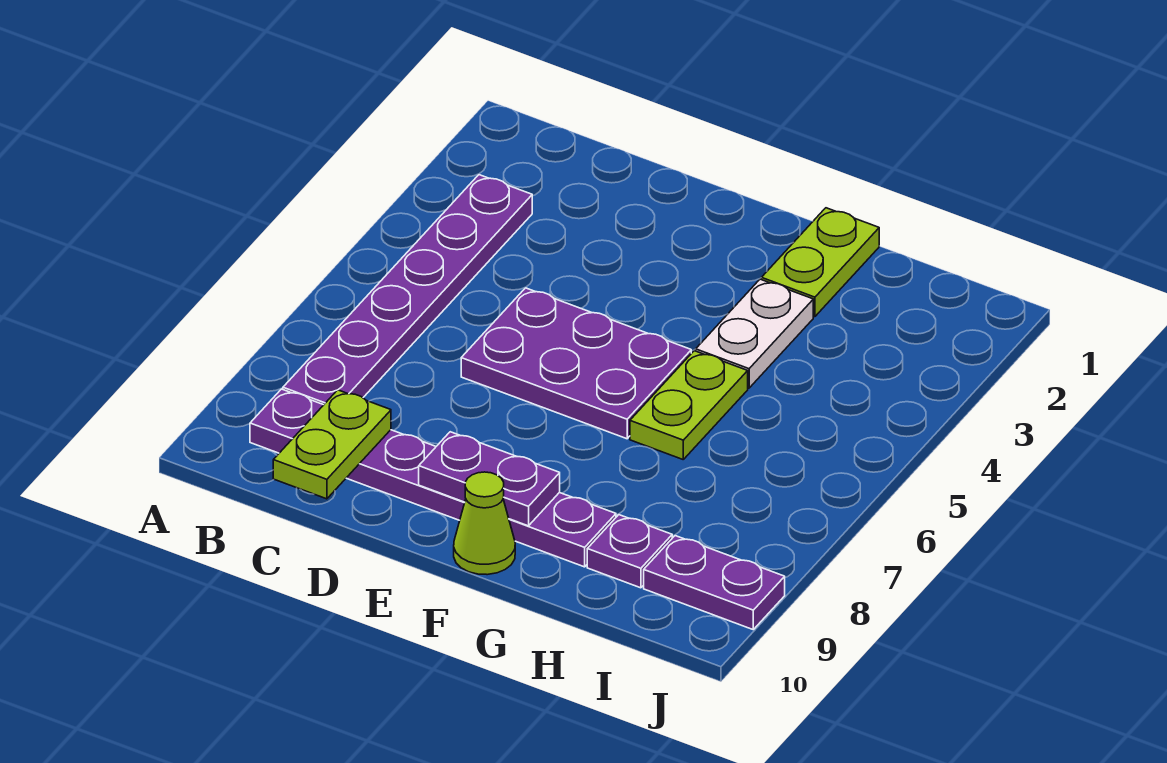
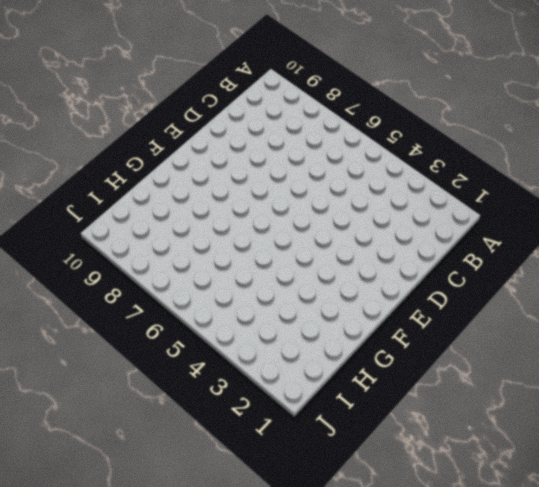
none -> purple 1x6 plate [283,175,532,405]
none -> purple 1x6 plate [250,389,616,567]

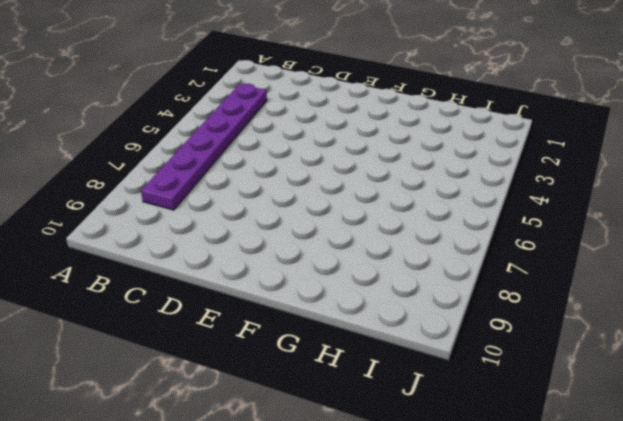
none -> purple 1x6 plate [250,389,616,567]
none -> purple 2x3 plate [461,288,691,439]

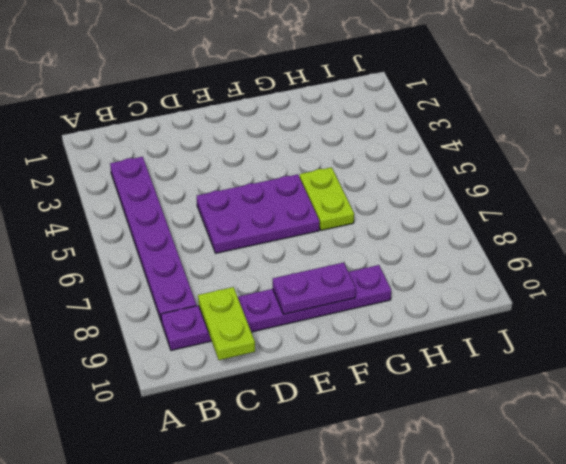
none -> lime 1x1 cone [454,472,515,575]
none -> lime 1x2 plate [761,208,879,317]

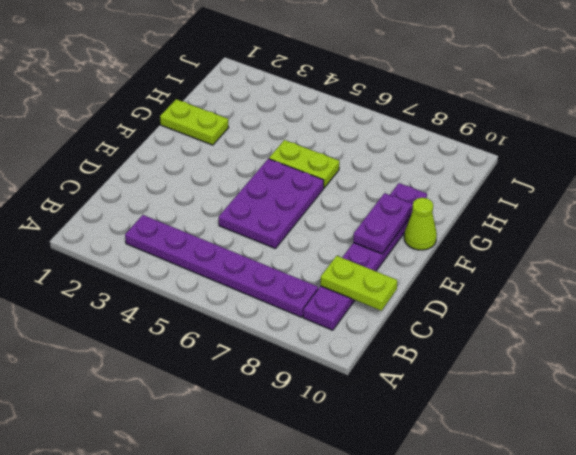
none -> white 1x2 plate [696,279,813,388]
none -> purple 1x1 plate [587,515,672,588]

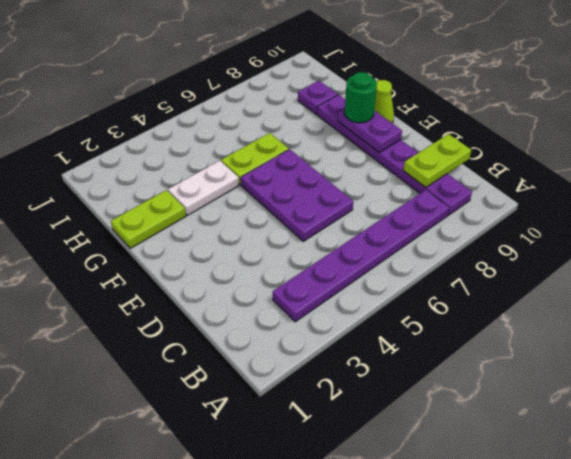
green 1x1 round brick [344,72,377,123] -> none
none -> purple 1x2 plate [644,536,785,629]

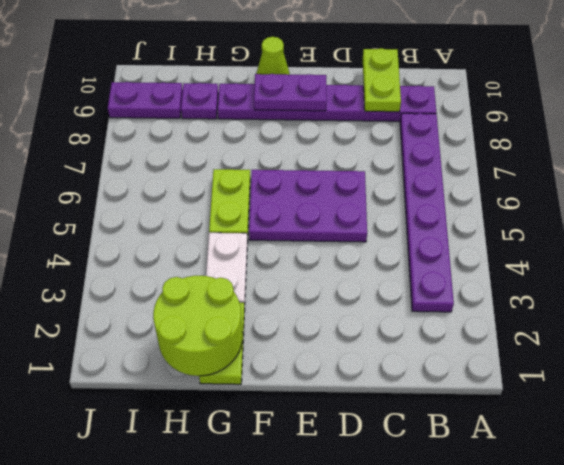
lime 2x2 round brick [153,276,242,376] -> none

